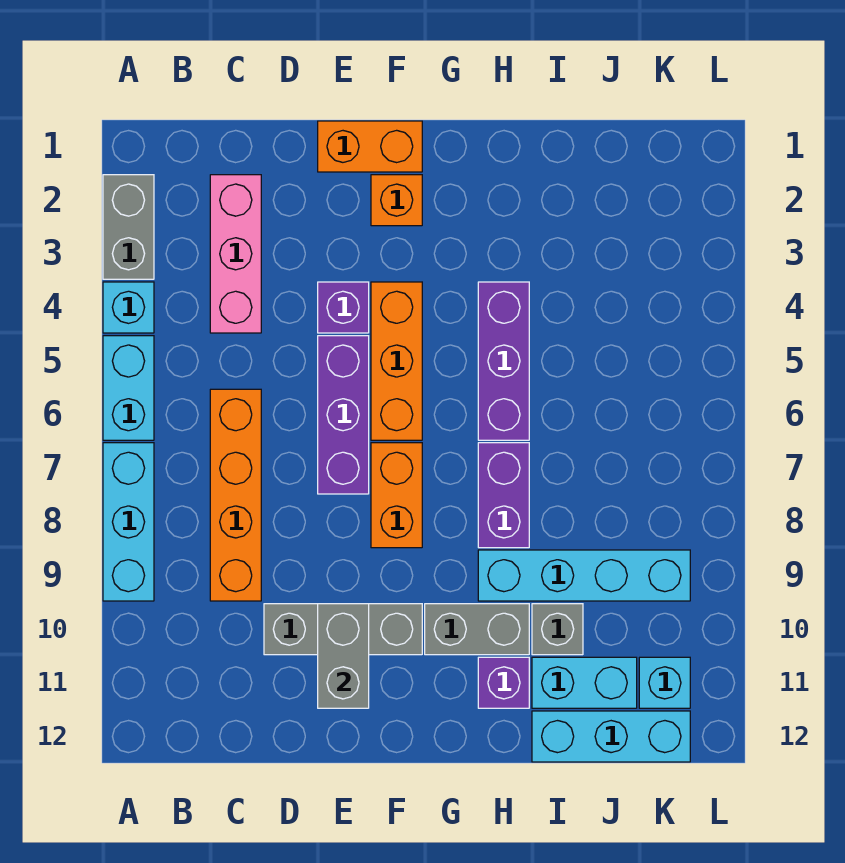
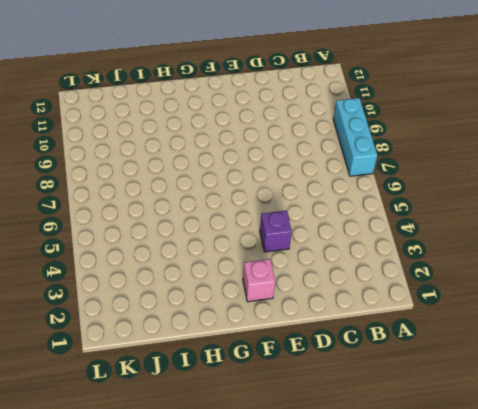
pink 1x1 brick [243,259,275,302] -> orange 1x1 brick [371,175,422,226]
none -> grey 1x2 brick [103,175,154,279]
none -> cyan 1x1 brick [103,282,154,333]
none -> cyan 1x2 brick [103,336,154,440]

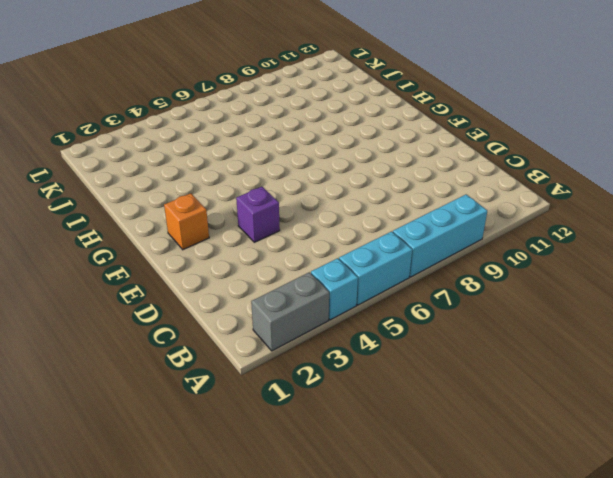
none -> pink 1x3 brick [210,175,261,333]
none -> orange 1x4 brick [210,389,261,601]
none -> grey 1x3 brick [264,604,422,655]

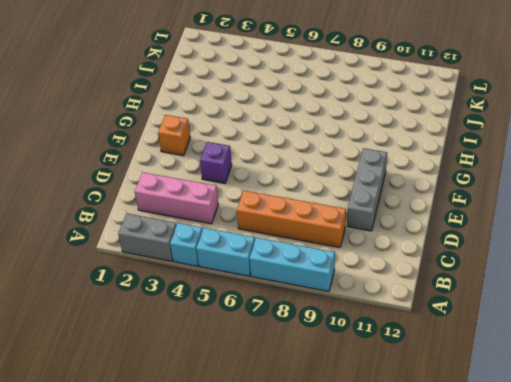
none -> orange 1x2 brick [318,121,422,172]
none -> purple 1x3 brick [318,336,369,494]
none -> orange 1x3 brick [371,282,422,440]

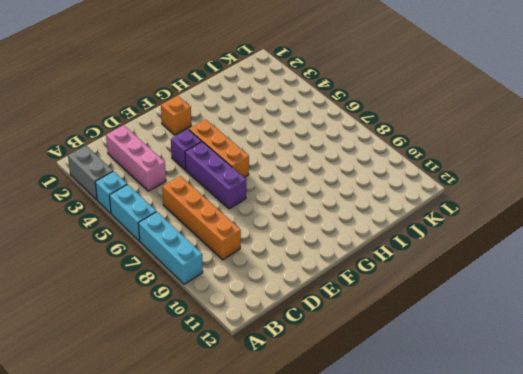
none -> grey 1x3 brick [264,604,422,655]
none -> orange 1x2 brick [318,121,422,172]
none -> orange 1x2 brick [371,443,422,548]

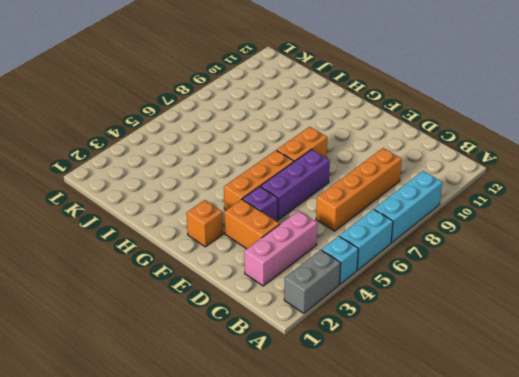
orange 1x2 brick [224,199,280,249] -> orange 1x2 brick moved to [318,121,422,172]
none -> grey 1x3 brick [264,604,422,655]
none -> grey 1x2 brick [425,604,529,655]
none -> purple 1x3 brick [478,282,529,440]

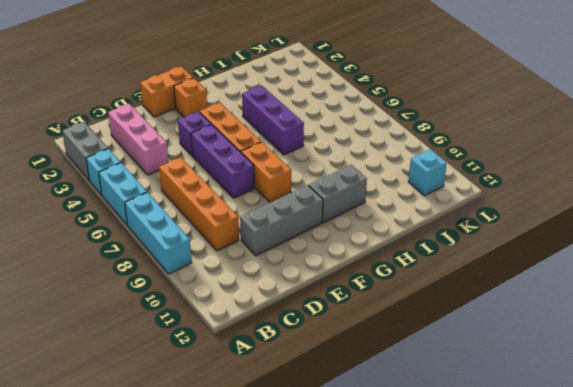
none -> purple 1x2 brick [478,443,529,548]
none -> cyan 1x4 brick [478,550,690,601]
none -> purple 1x1 brick [478,657,529,708]

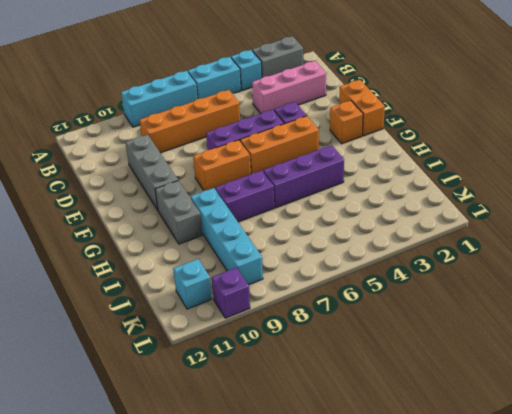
purple 1x1 brick [212,268,250,318] -> purple 1x1 brick moved to [478,657,529,708]
none -> grey 1x1 brick [532,604,583,655]
none -> cyan 1x2 brick [532,657,637,708]
none -> cyan 1x3 brick [532,711,690,762]

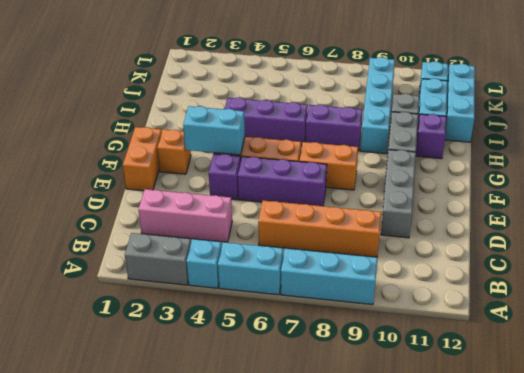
cyan 1x2 brick [183,106,245,155] -> none
none -> grey 1x2 brick [318,604,369,708]

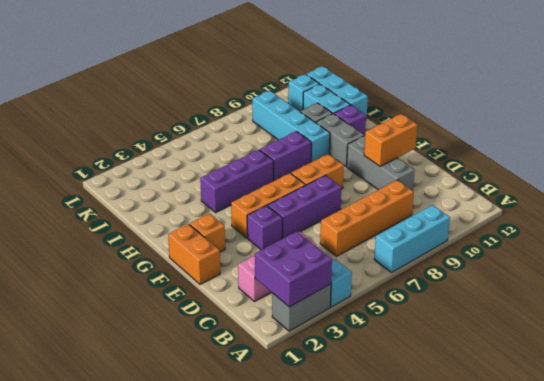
purple 2x2 brick [255,231,332,307] -> none
orange 1x2 brick [364,114,417,166] -> grey 1x2 brick [318,604,369,708]
none -> cyan 1x2 brick [103,336,154,440]

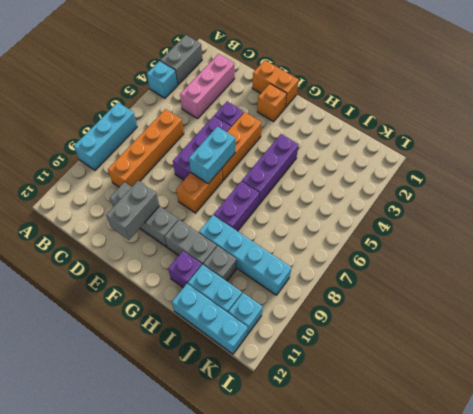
cyan 1x2 brick [189,127,235,184] -> cyan 1x2 brick moved to [103,336,154,440]

